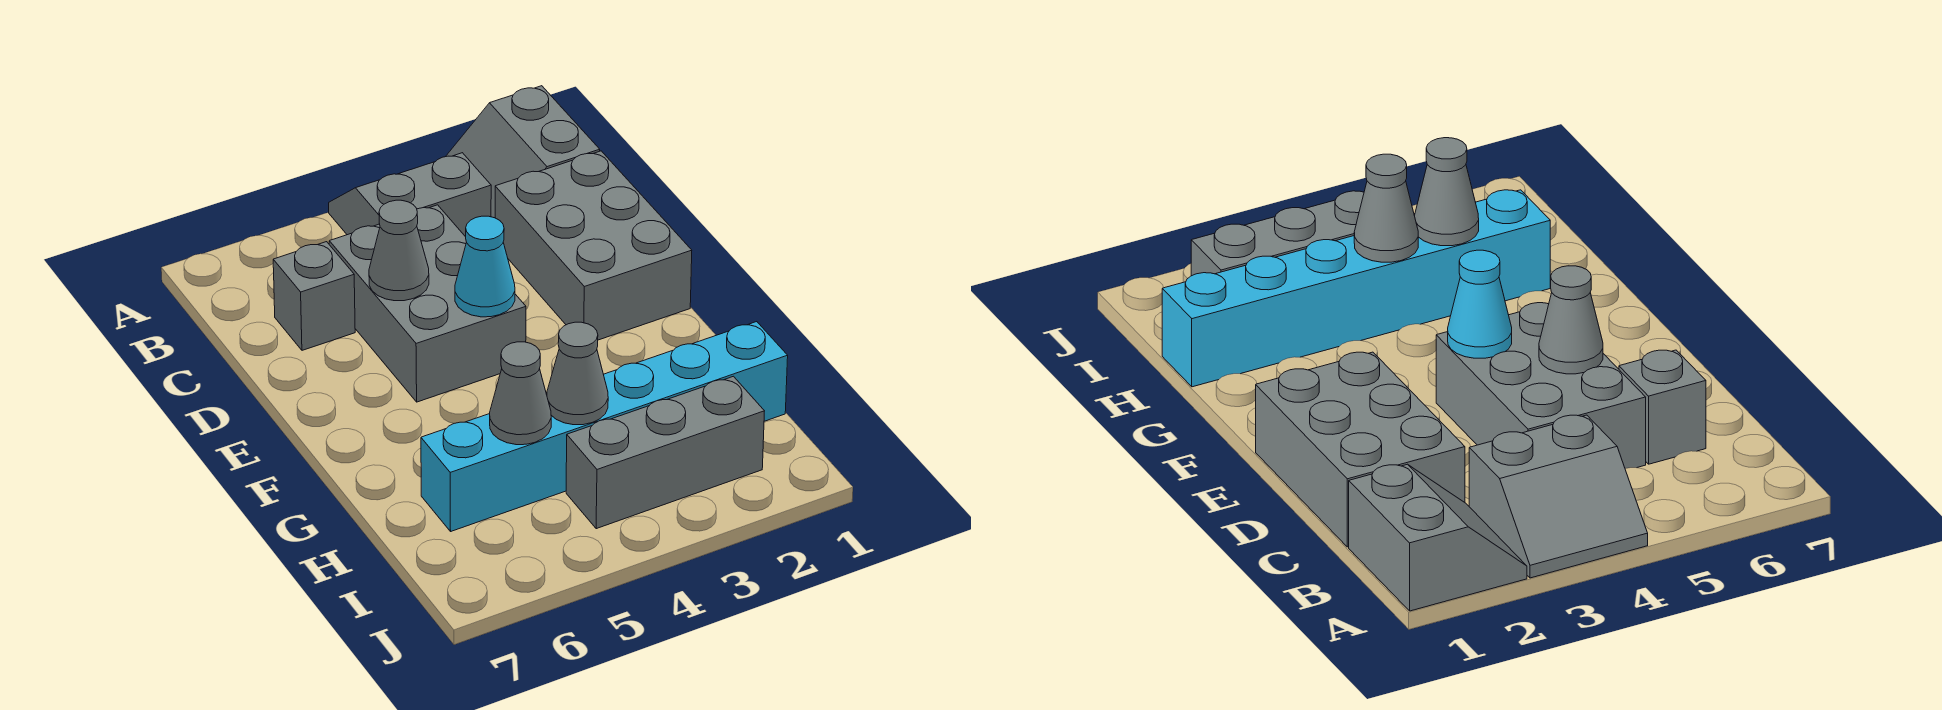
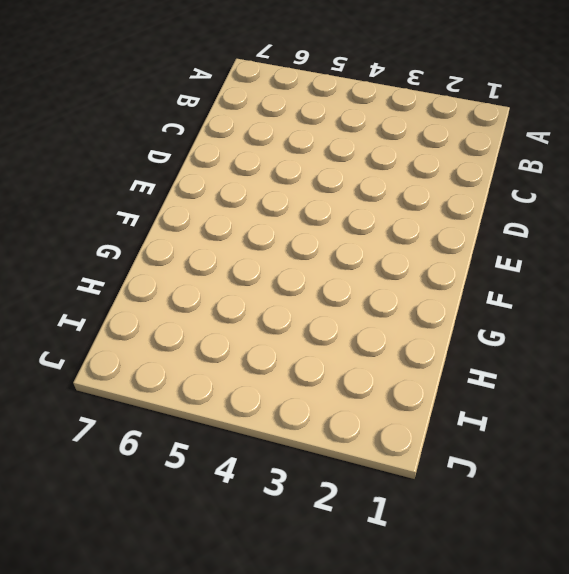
none -> grey 2x2 slope [446,86,600,218]
none -> grey 2x2 slope [329,153,491,237]

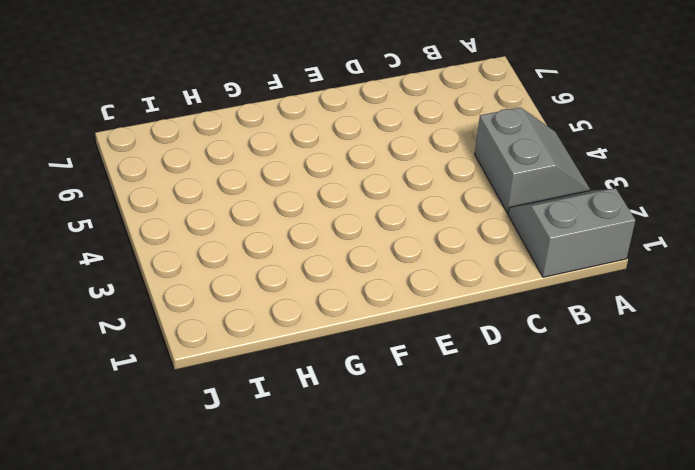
none -> grey 2x3 brick [495,151,692,340]
none -> grey 2x3 brick [329,205,526,402]

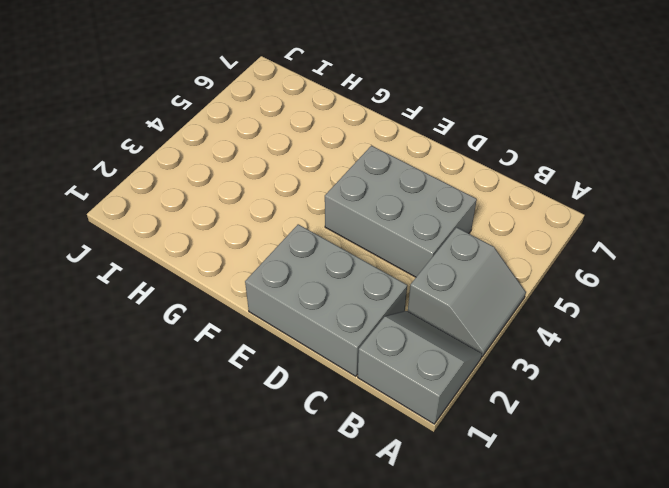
none -> grey 1x1 brick [273,242,355,350]
none -> cyan 1x6 brick [421,322,788,531]

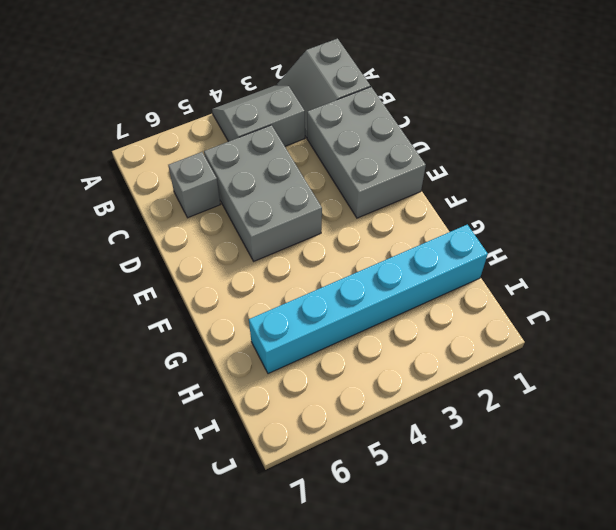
none -> grey 1x3 brick [566,376,764,529]
none -> grey 1x1 cone [369,200,429,301]

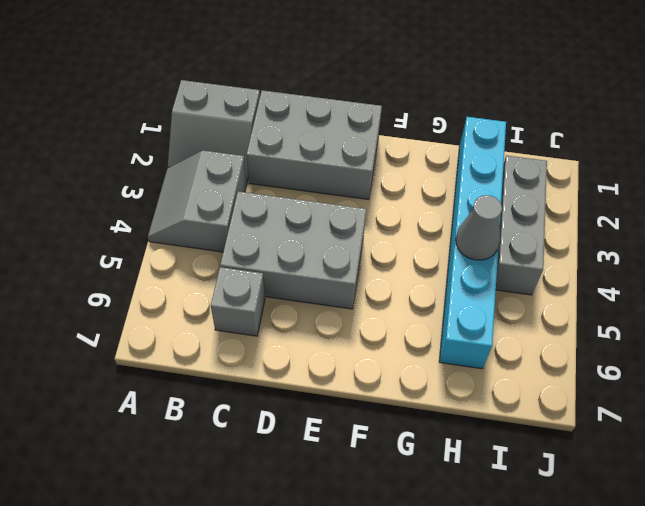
none -> grey 1x1 cone [369,200,429,301]
none -> cyan 1x1 cone [455,216,515,317]

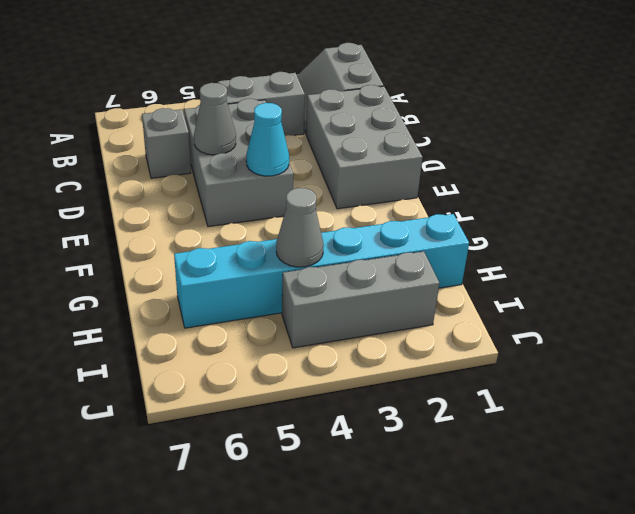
none -> grey 1x1 cone [490,342,551,445]

